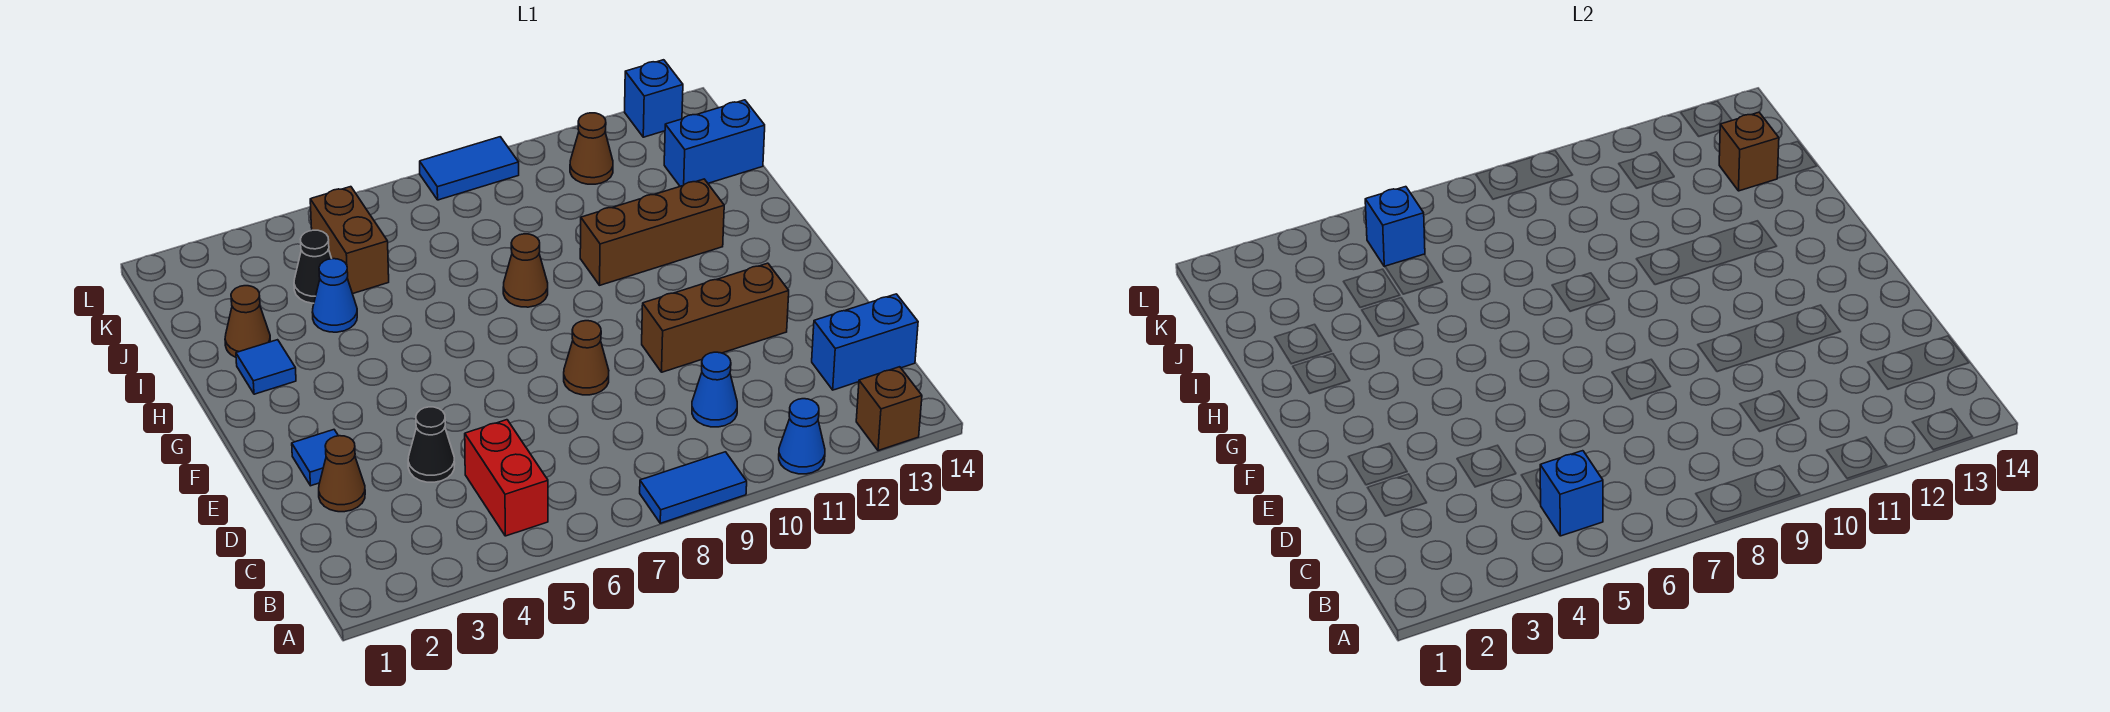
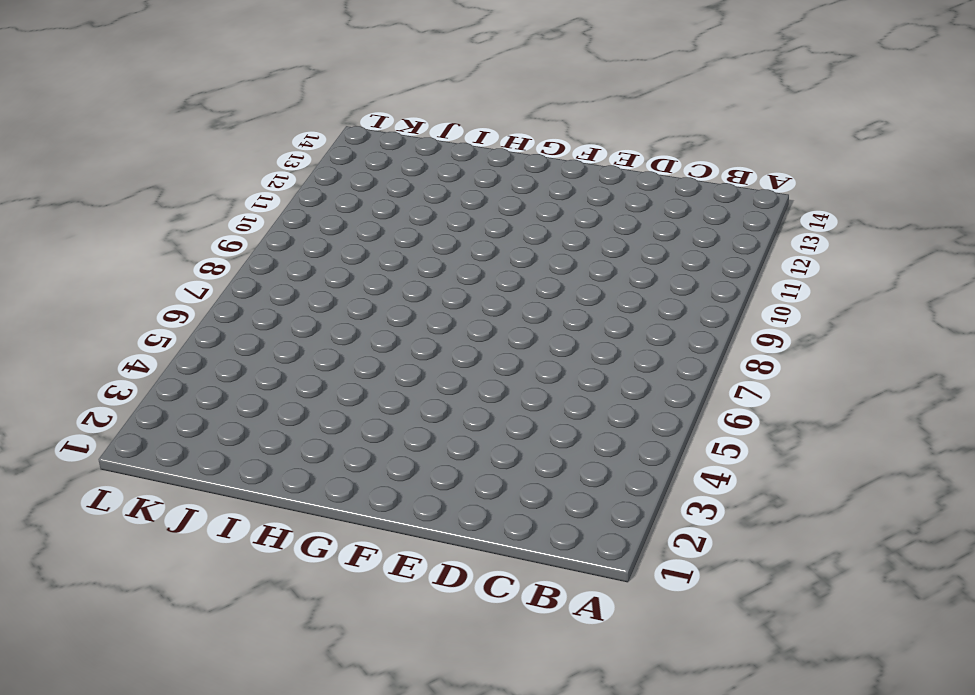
none -> blue 1x2 tile [640,452,747,523]
none -> blue 1x1 cone [779,399,825,474]
none -> brown 1x1 brick [856,367,922,451]

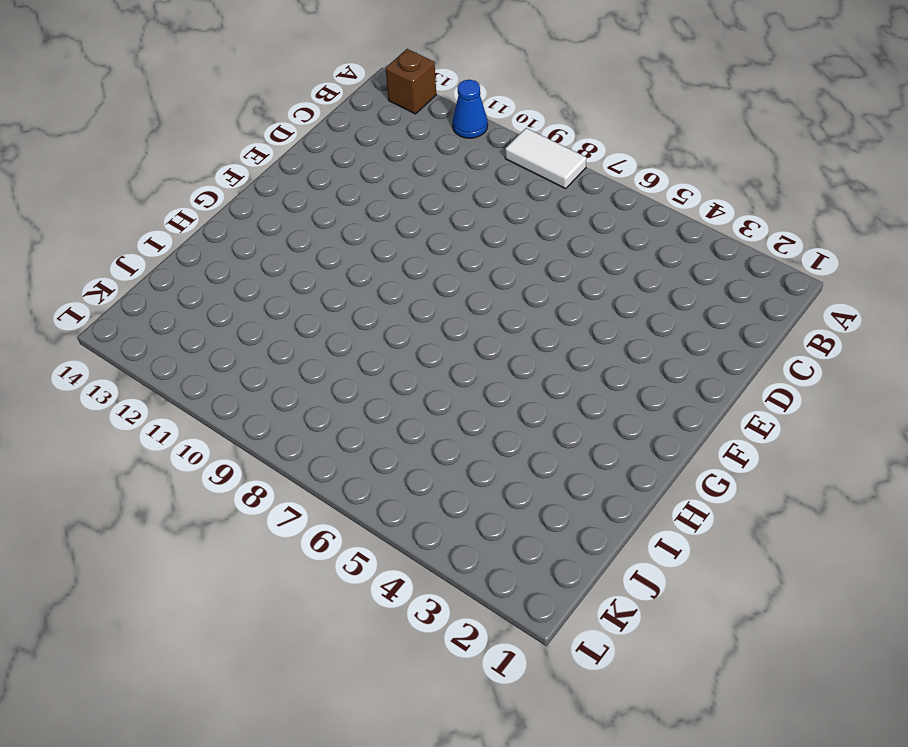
white 1x2 tile [505,128,586,189] -> blue 1x2 tile [640,452,747,523]
none -> red 1x2 brick [465,420,548,536]
none -> blue 1x1 cone [692,352,737,427]
none -> blue 1x2 brick [812,294,918,390]

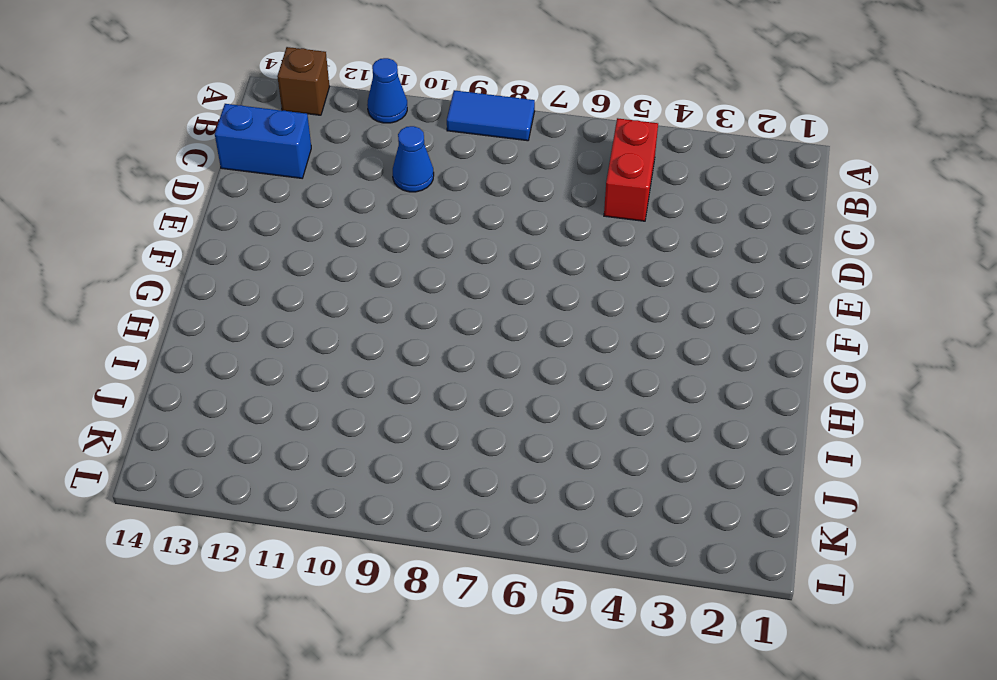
none -> brown 1x1 cone [319,436,365,512]
none -> black 1x1 cone [408,407,455,482]
none -> blue 1x1 tile [292,430,338,486]

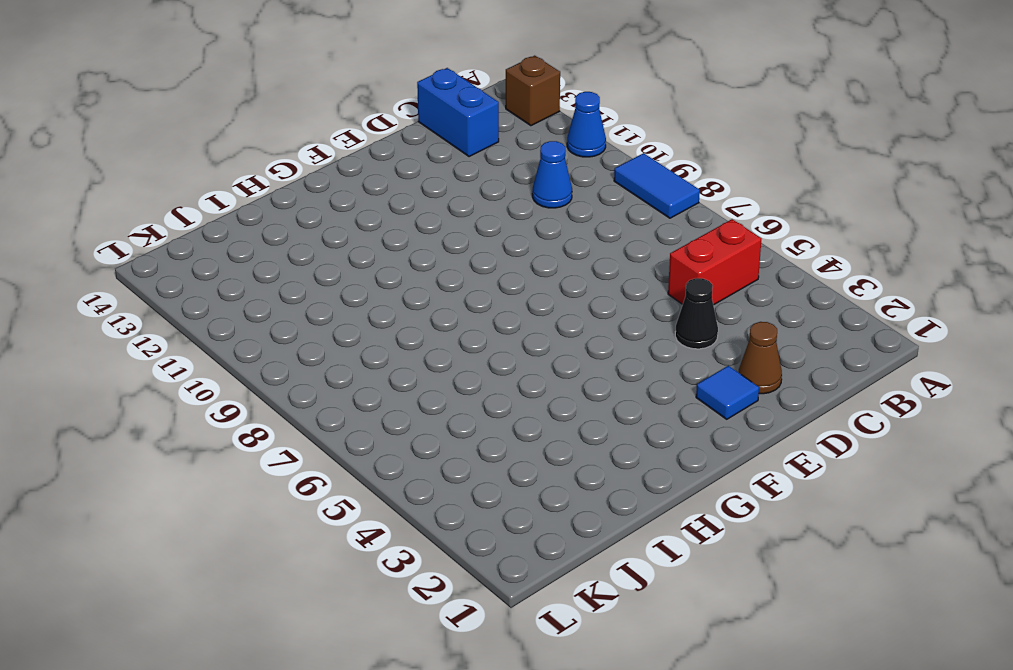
none -> brown 1x1 cone [564,321,609,395]
none -> brown 1x3 brick [642,263,789,372]
none -> blue 1x1 tile [236,340,296,394]

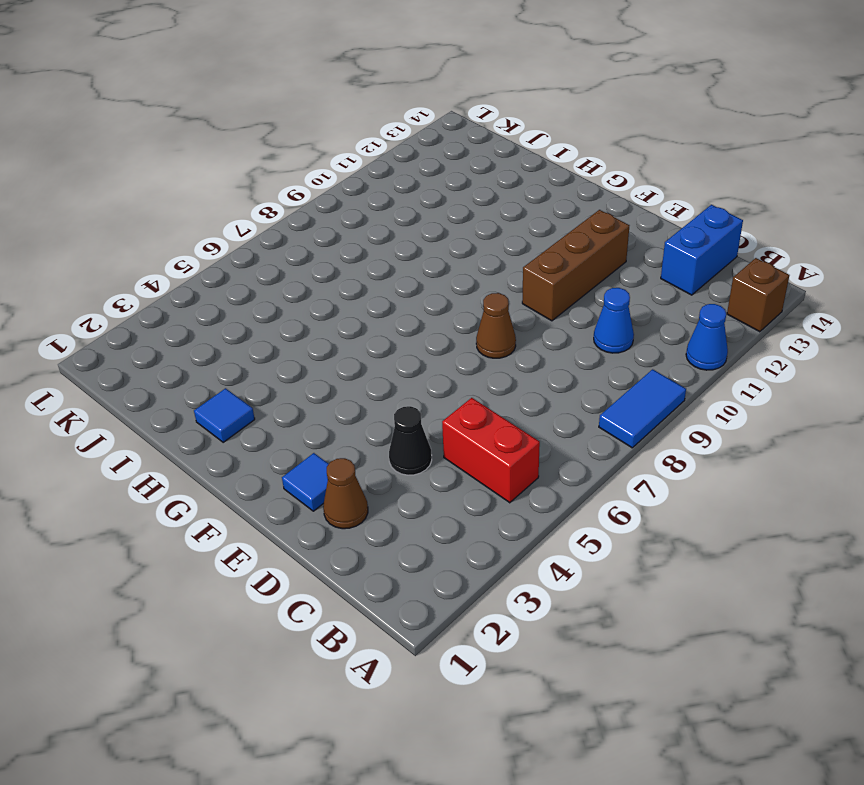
none -> brown 1x1 cone [503,234,548,307]
none -> brown 1x3 brick [580,179,724,285]
none -> brown 1x1 cone [225,286,270,357]

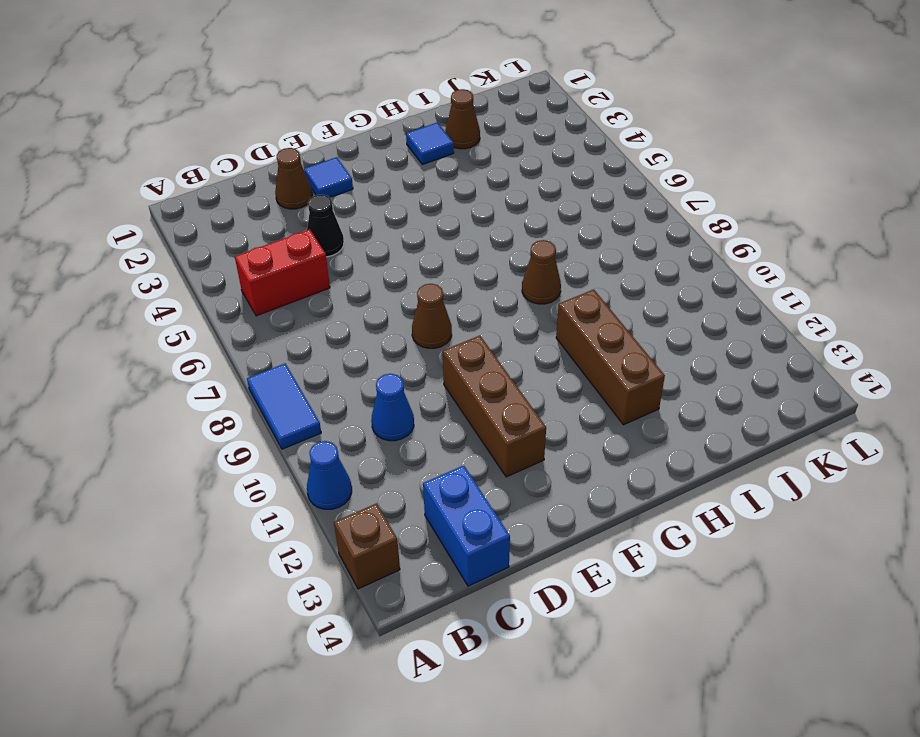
none -> blue 1x1 cone [312,259,357,332]
none -> black 1x1 cone [294,230,332,303]
none -> brown 1x2 brick [310,187,389,294]

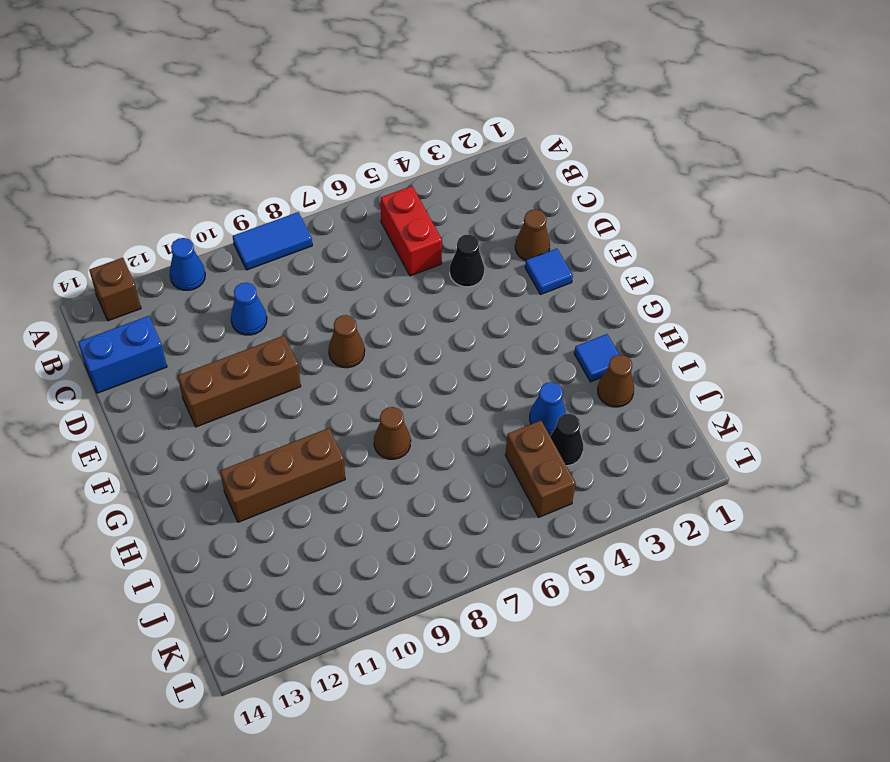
none -> blue 1x2 brick [664,100,765,186]
none -> brown 1x1 cone [570,113,613,184]
none -> blue 1x2 tile [420,137,519,200]

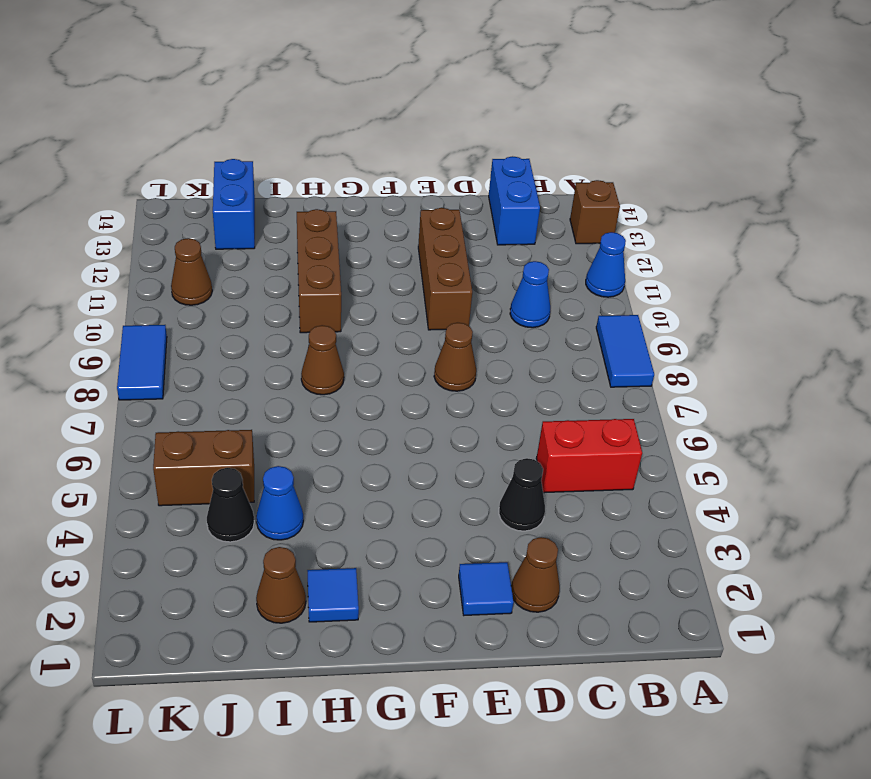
none -> blue 1x1 brick [625,60,683,137]
none -> blue 1x1 brick [1540,451,1603,536]
none -> brown 1x1 brick [1719,112,1779,191]

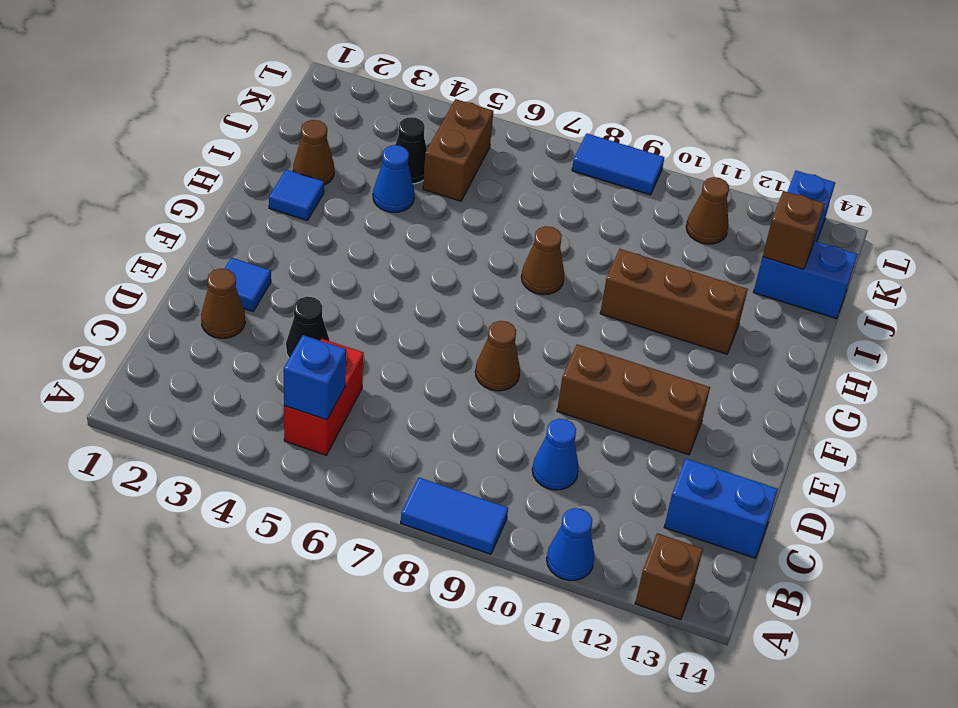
none -> blue 1x1 brick [1365,187,1425,267]

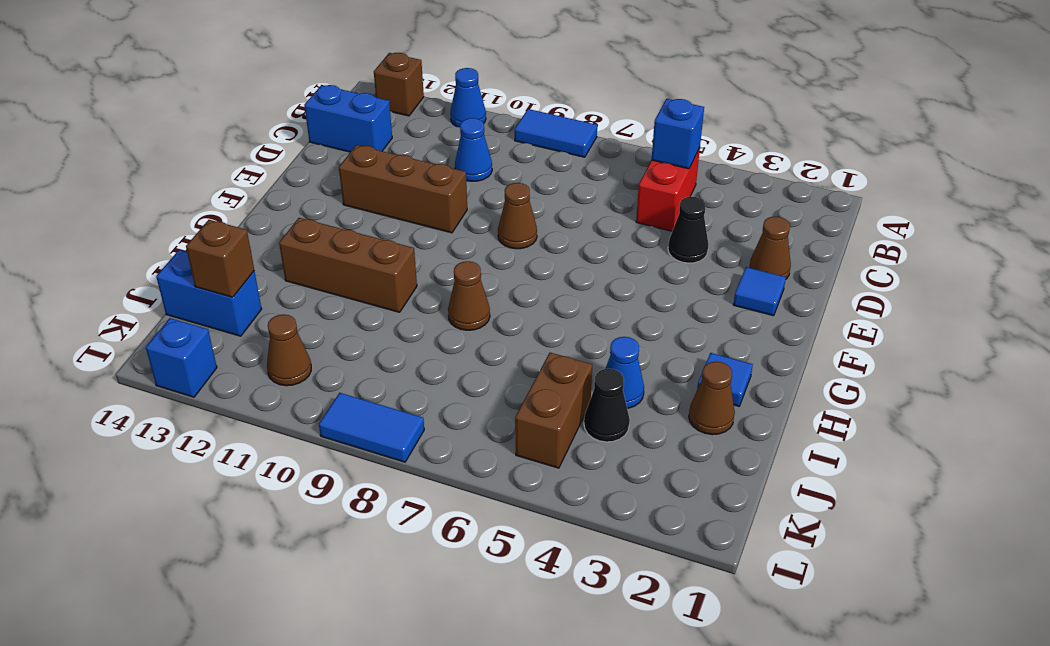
none -> blue 1x1 brick [1365,187,1425,267]

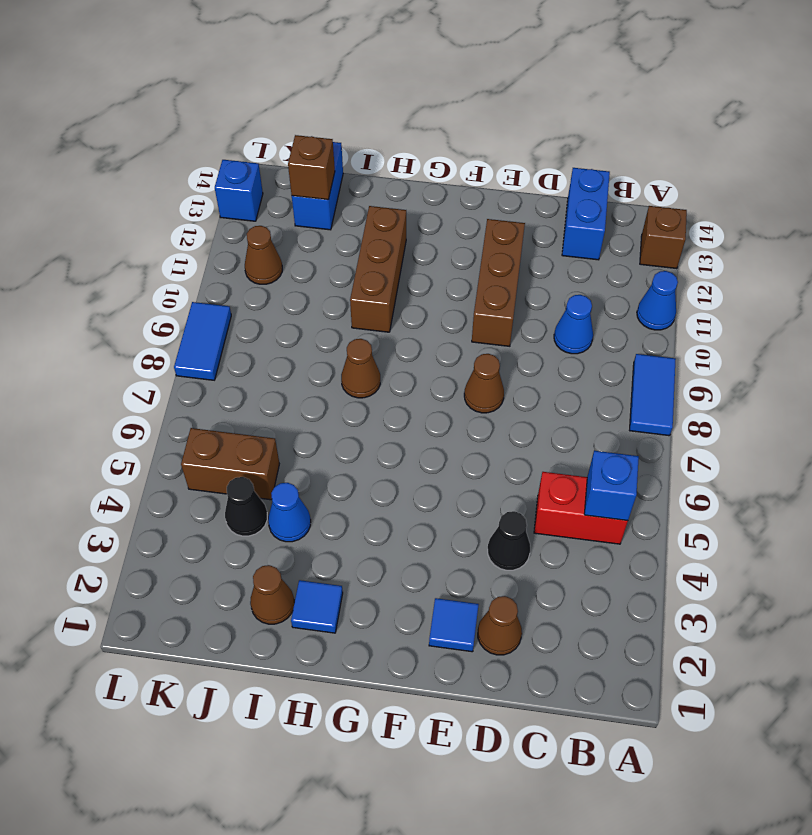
none -> blue 1x1 brick [1365,187,1425,267]

